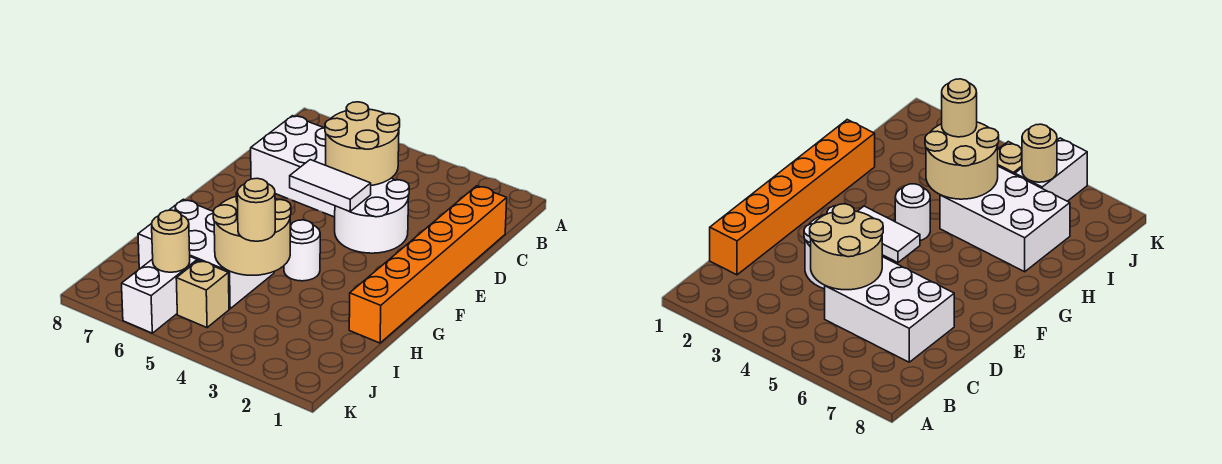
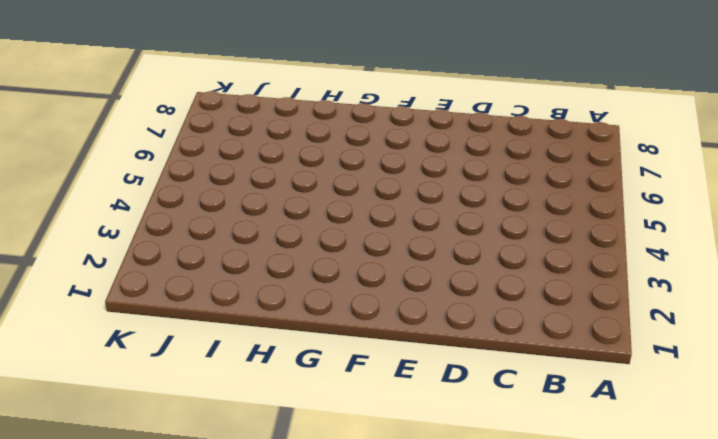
none -> orange 1x6 brick [349,186,507,343]
none -> white 2x3 brick [251,116,335,217]
none -> white 2x2 round brick [335,178,409,253]

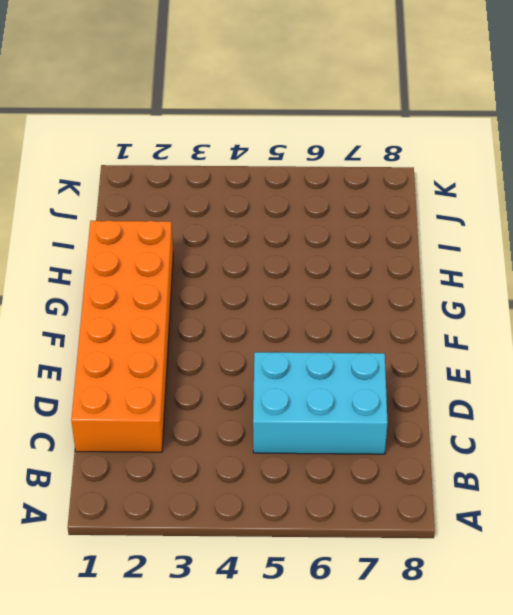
orange 2x6 brick [71,220,173,452] -> orange 1x6 brick [349,186,507,343]
cyan 2x3 brick [253,352,388,454] -> white 2x3 brick [251,116,335,217]
none -> white 2x2 round brick [335,178,409,253]
none -> white 1x1 round brick [284,220,320,281]
none -> white 2x3 brick [138,199,274,309]

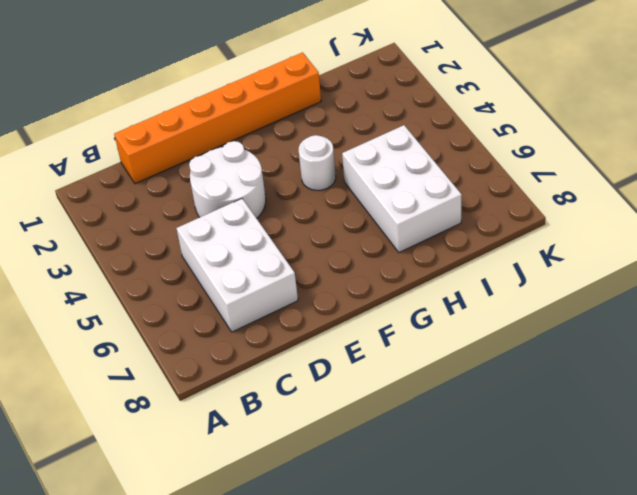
none -> tan 1x1 brick [176,260,229,328]
none -> white 1x2 brick [122,257,197,333]
none -> tan 2x2 round brick [325,102,400,185]

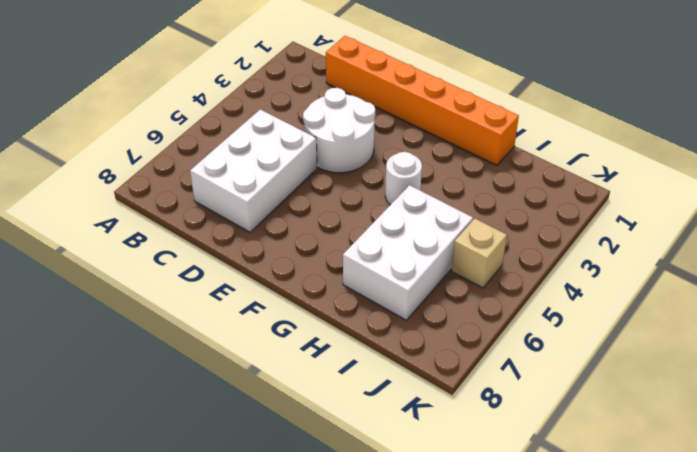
none -> white 1x2 brick [122,257,197,333]
none -> tan 2x2 round brick [325,102,400,185]
none -> white 1x2 tile [290,160,371,212]

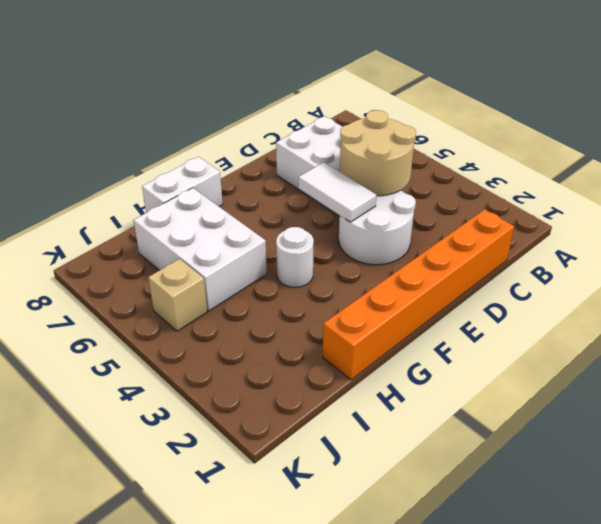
white 1x2 brick [142,157,223,213] -> white 1x2 brick moved to [122,257,197,333]
none -> tan 2x2 round brick [213,193,291,275]
none -> tan 1x1 round brick [152,210,190,272]
none -> tan 1x1 round brick [237,178,275,241]

